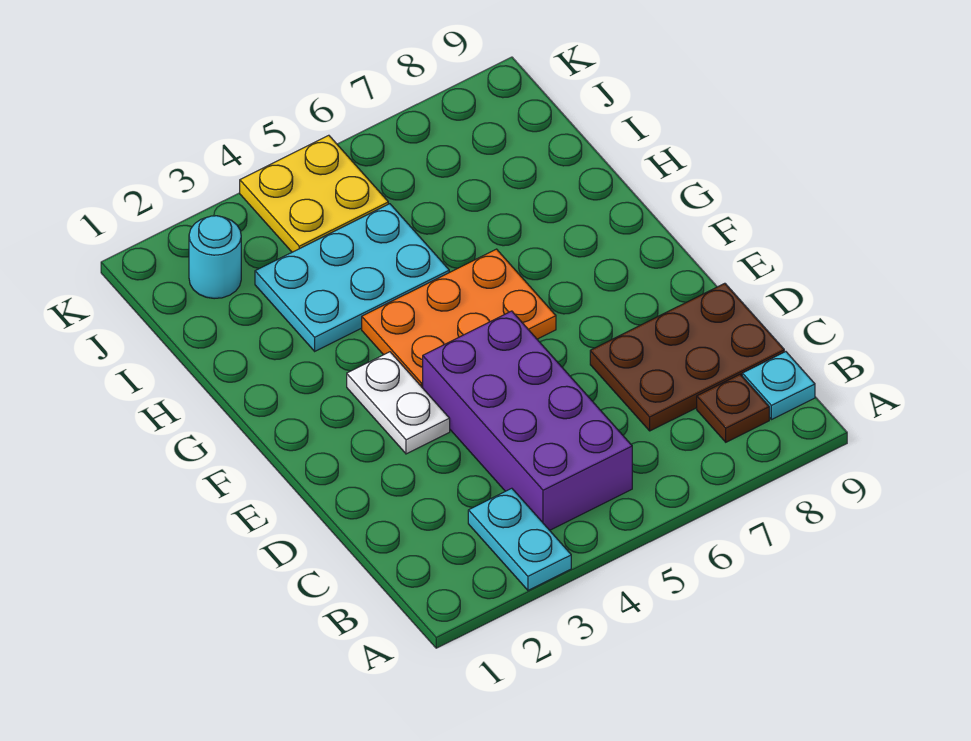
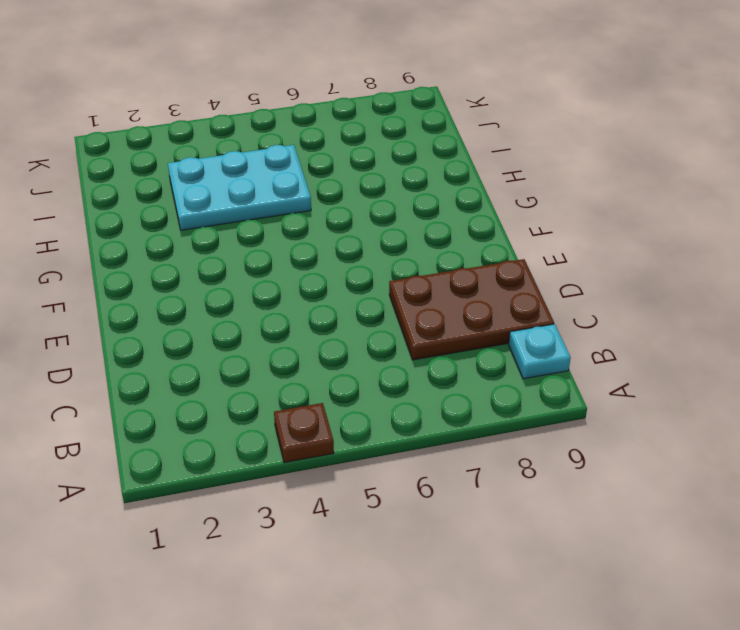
brown 1x1 plate [274,403,334,463] -> brown 1x1 plate moved to [697,375,769,442]
none -> cyan 1x2 plate [468,488,571,590]
none -> purple 2x4 brick [423,311,632,530]

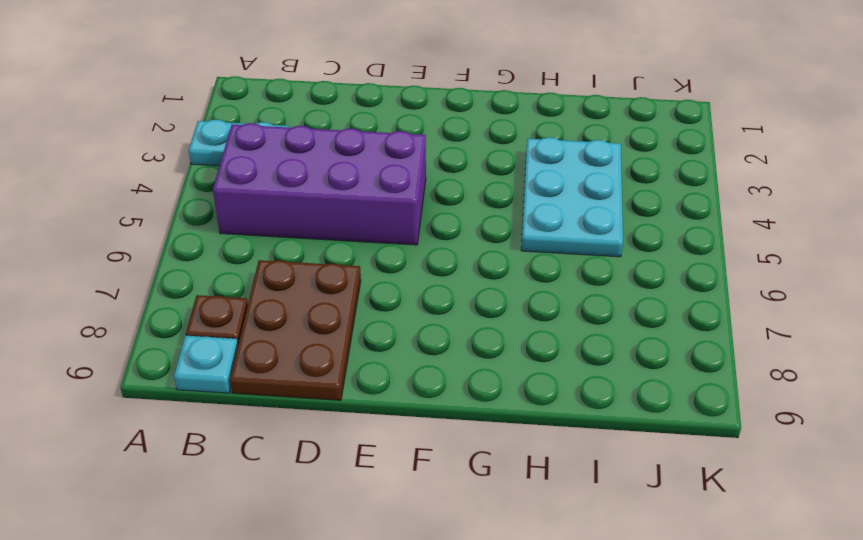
none -> white 1x2 plate [347,352,450,454]
none -> orange 2x3 plate [362,249,556,388]

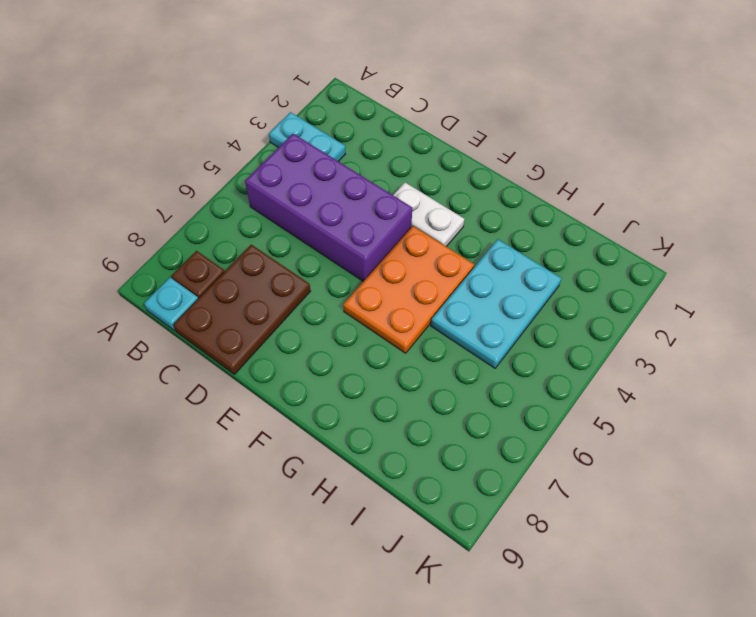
none -> cyan 1x1 round brick [189,216,241,299]
none -> yellow 2x2 plate [240,135,388,252]

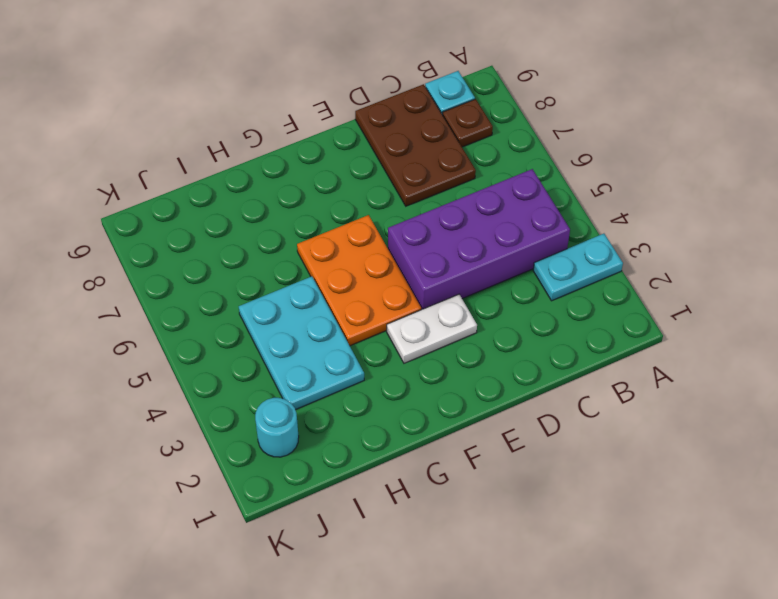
none -> yellow 2x2 plate [240,135,388,252]

